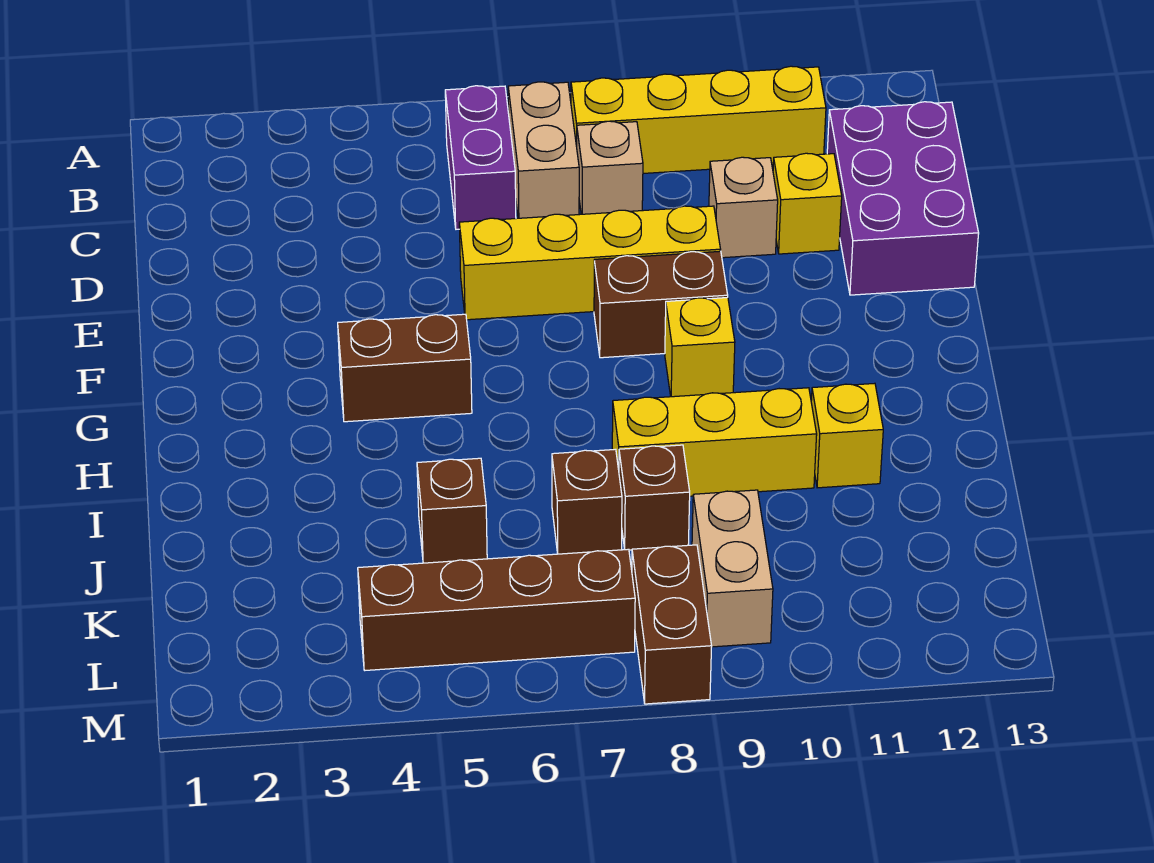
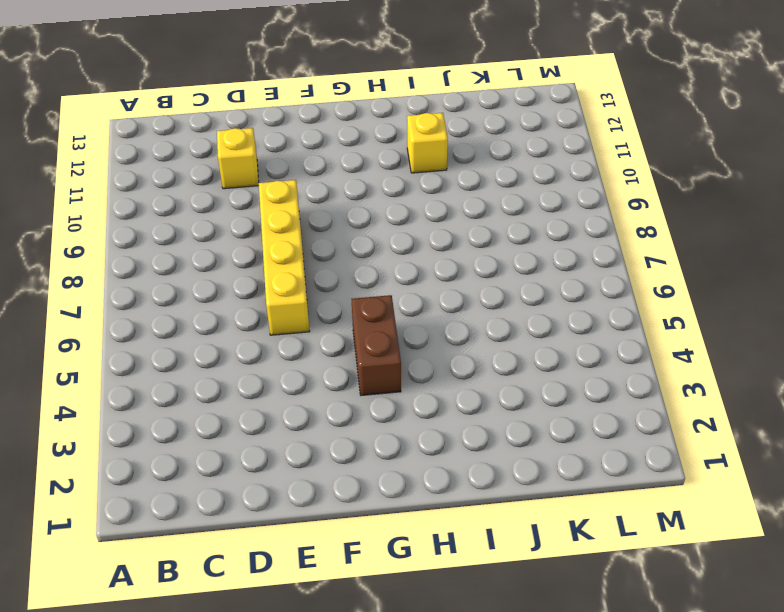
none -> purple 1x2 brick [445,86,516,229]
none -> tan 1x2 brick [508,82,579,218]
none -> yellow 1x4 brick [571,66,826,173]

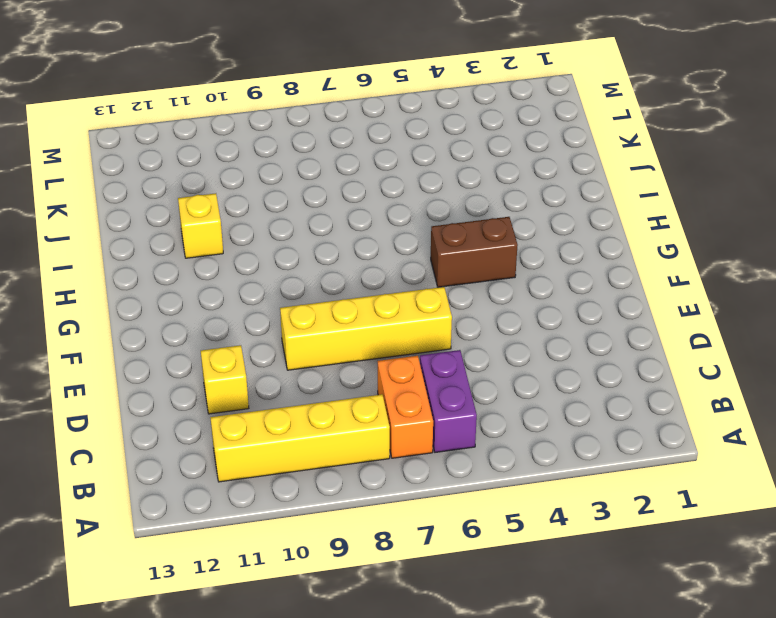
orange 1x2 brick [378,356,433,458] -> tan 1x2 brick [508,82,579,218]
none -> tan 1x1 brick [577,121,643,214]
none -> purple 2x3 brick [827,102,979,295]
none -> tan 1x1 brick [709,157,778,258]

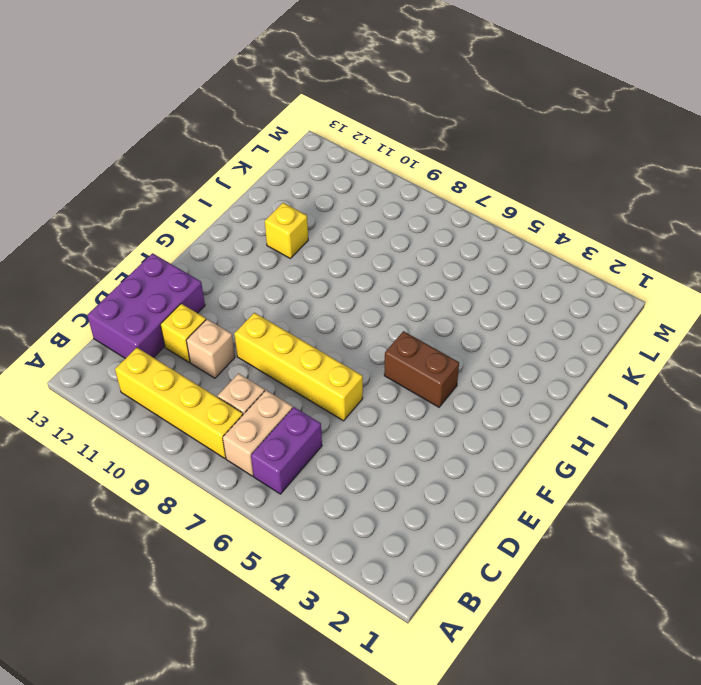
none -> brown 1x2 brick [594,251,728,358]
none -> yellow 1x1 brick [665,298,735,397]
none -> yellow 1x3 brick [612,388,817,496]

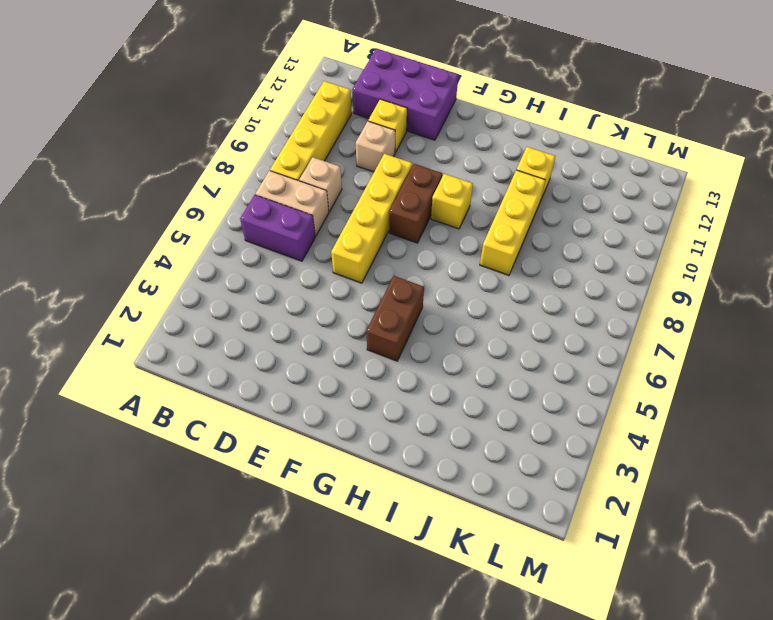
none -> brown 1x1 brick [417,458,487,563]
none -> brown 1x1 brick [552,449,622,554]
none -> brown 1x1 brick [619,445,690,550]

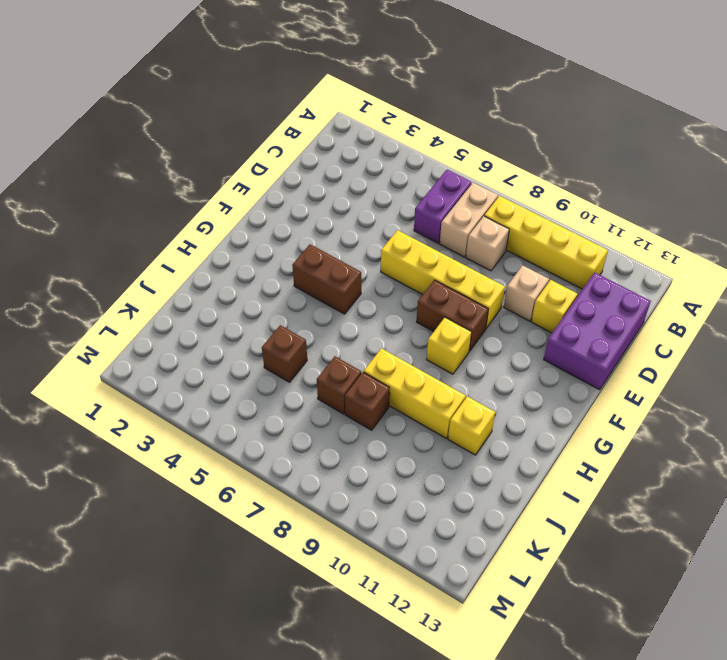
none -> tan 1x2 brick [692,490,773,647]
none -> brown 1x4 brick [358,549,635,670]
none -> brown 1x2 brick [632,545,712,704]

